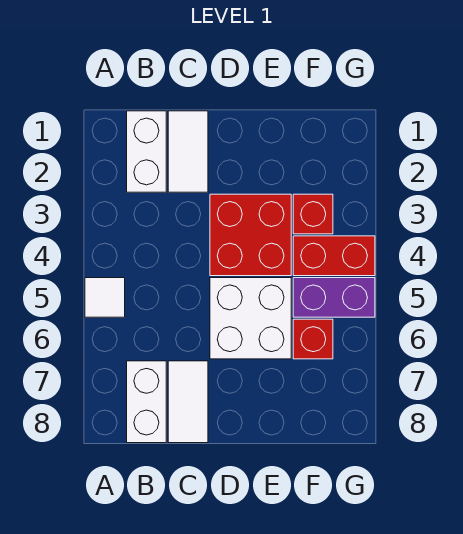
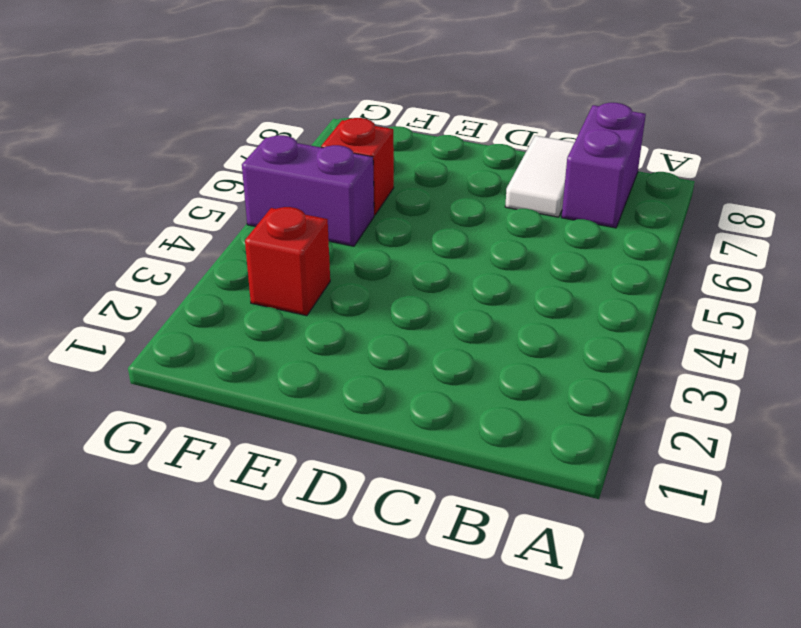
purple 1x2 brick [562,103,646,228] -> white 1x2 brick [127,361,166,443]
none -> white 1x1 tile [85,278,125,317]
none -> white 1x2 brick [127,111,166,192]

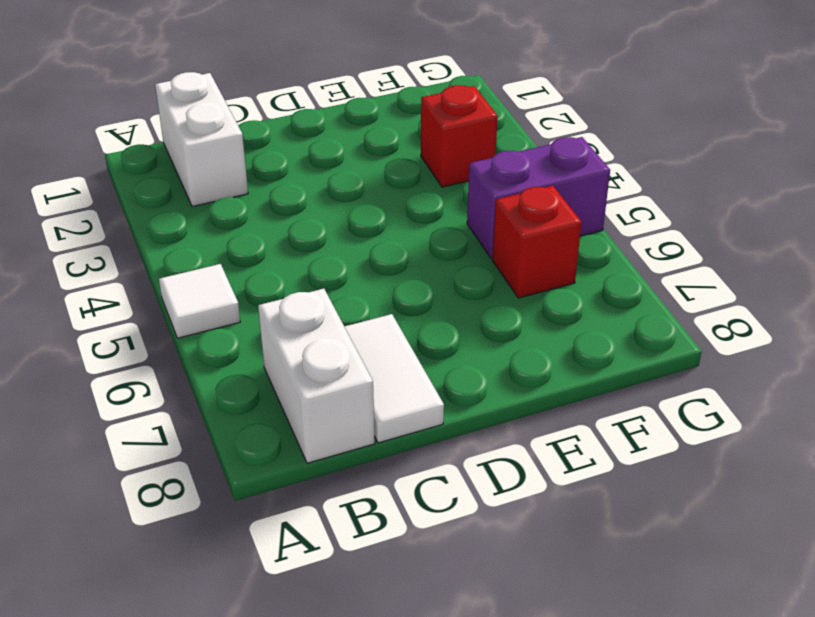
none -> white 1x2 tile [168,111,208,192]
none -> red 2x2 brick [210,194,291,276]

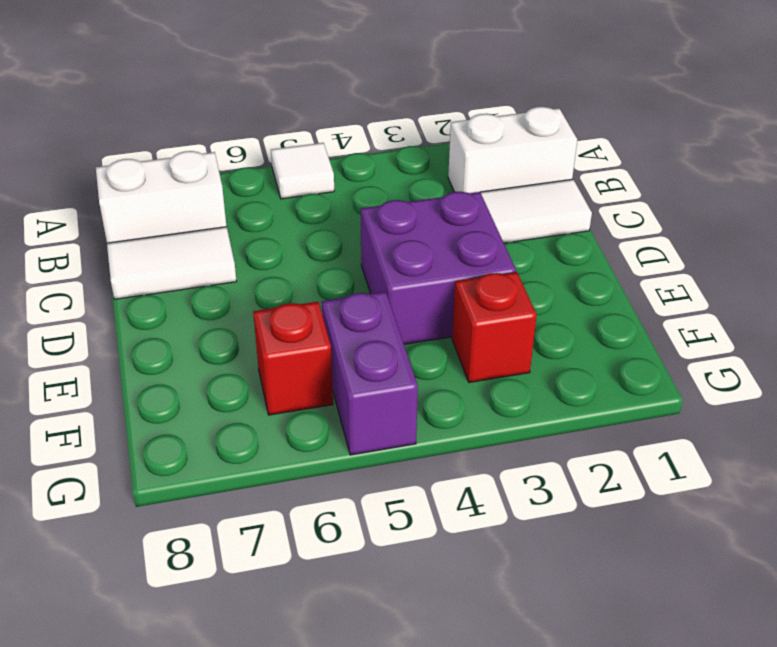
purple 2x2 brick [361,192,516,344] -> red 2x2 brick [210,194,291,276]
none -> white 2x2 brick [210,278,291,359]
none -> red 1x2 brick [293,236,375,276]

